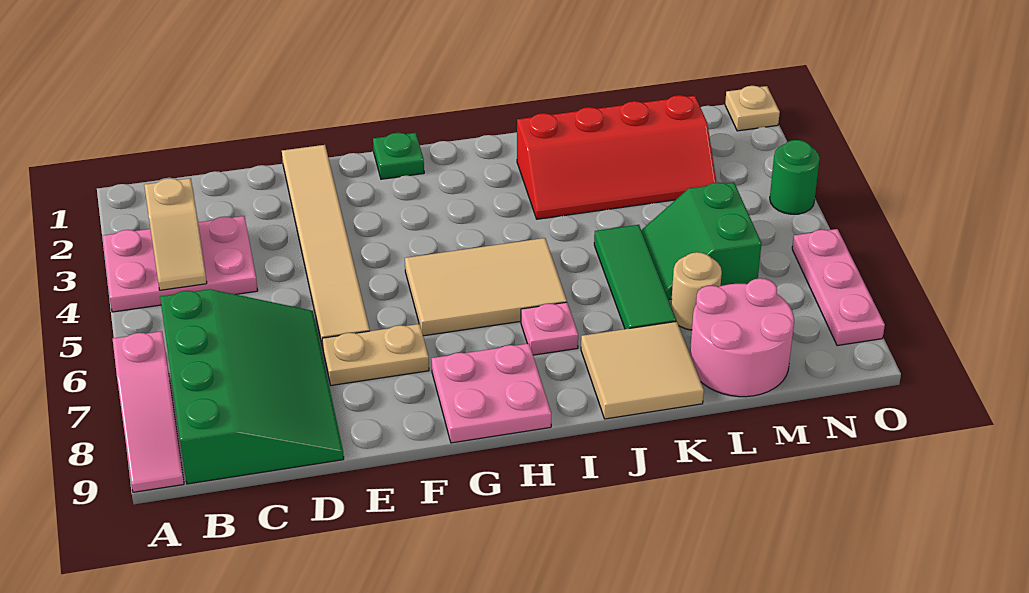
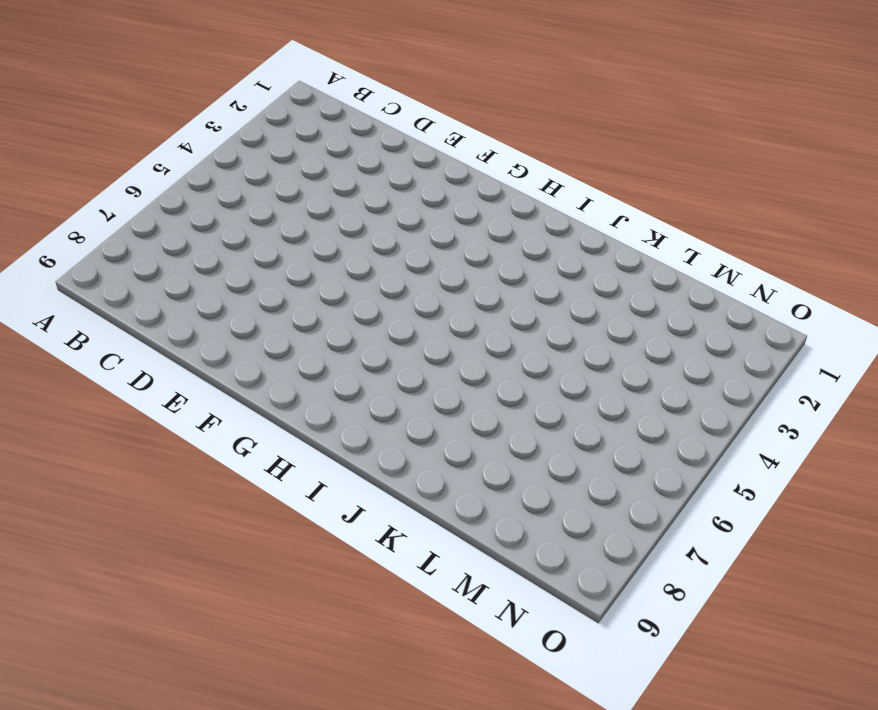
none -> pink 2x3 plate [103,216,258,312]
none -> pink 1x3 slope [113,331,184,492]
none -> green 3x4 slope [160,289,344,484]

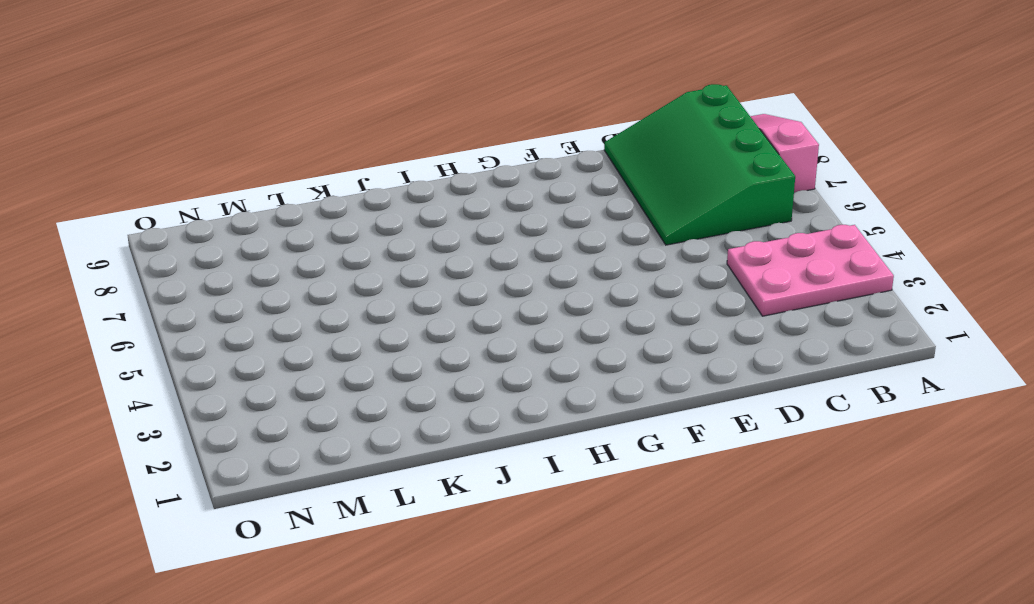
none -> tan 1x6 tile [282,145,370,348]
none -> tan 1x2 plate [322,324,429,385]
none -> green 1x1 plate [373,133,424,179]

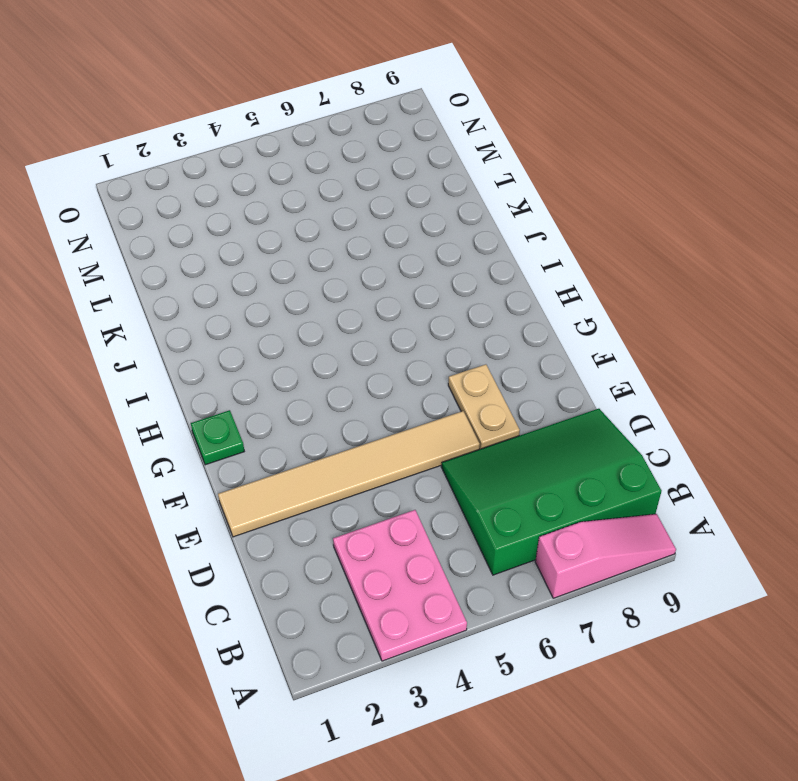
none -> tan 2x3 tile [405,238,567,336]
none -> pink 2x2 plate [431,344,551,443]
none -> pink 1x1 plate [521,302,578,355]

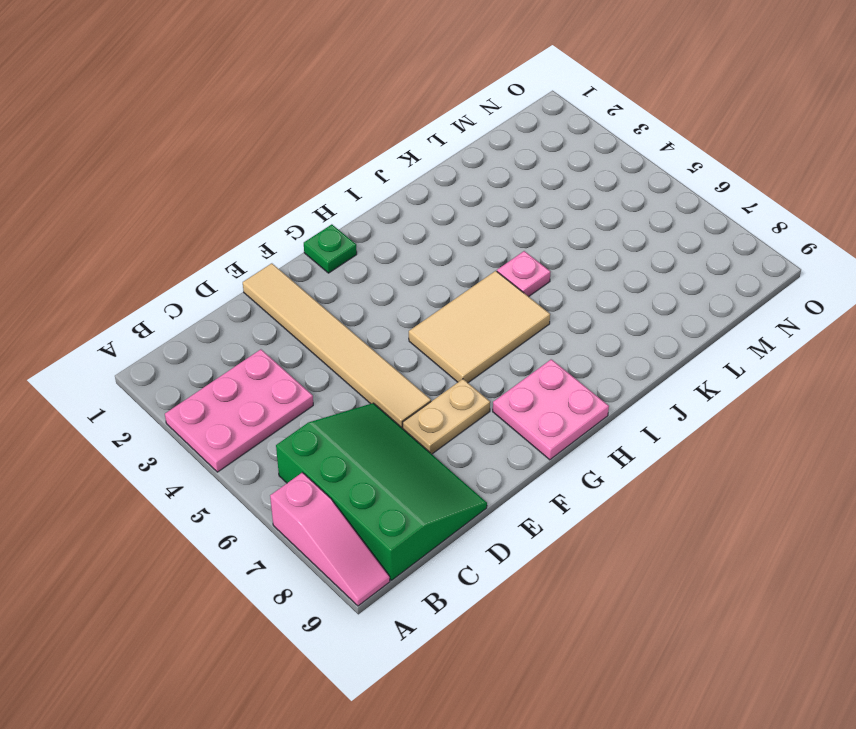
pink 1x1 plate [497,251,550,297] -> pink 1x1 plate moved to [521,302,578,355]
none -> red 2x4 slope [517,95,717,219]
none -> tan 2x2 tile [581,321,704,419]
none -> green 1x3 tile [594,225,676,329]

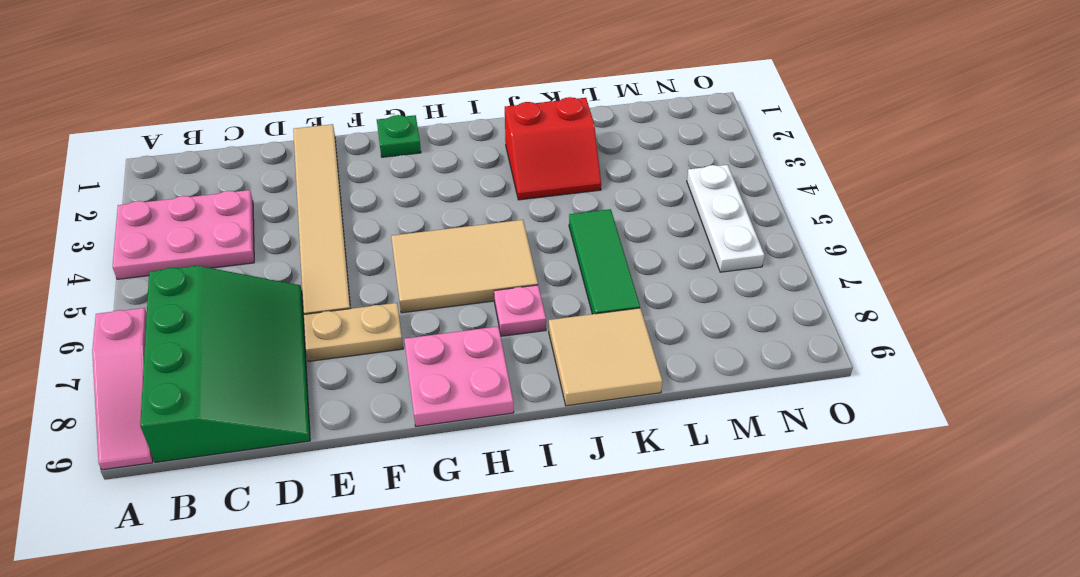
red 2x2 slope [505,97,601,200] -> red 2x4 slope [517,95,717,219]
white 1x3 plate [687,165,764,272] -> none
none -> green 2x2 slope [641,182,762,300]
none -> tan 1x1 round brick [671,252,722,330]
none -> pink 2x2 round brick [690,278,794,397]

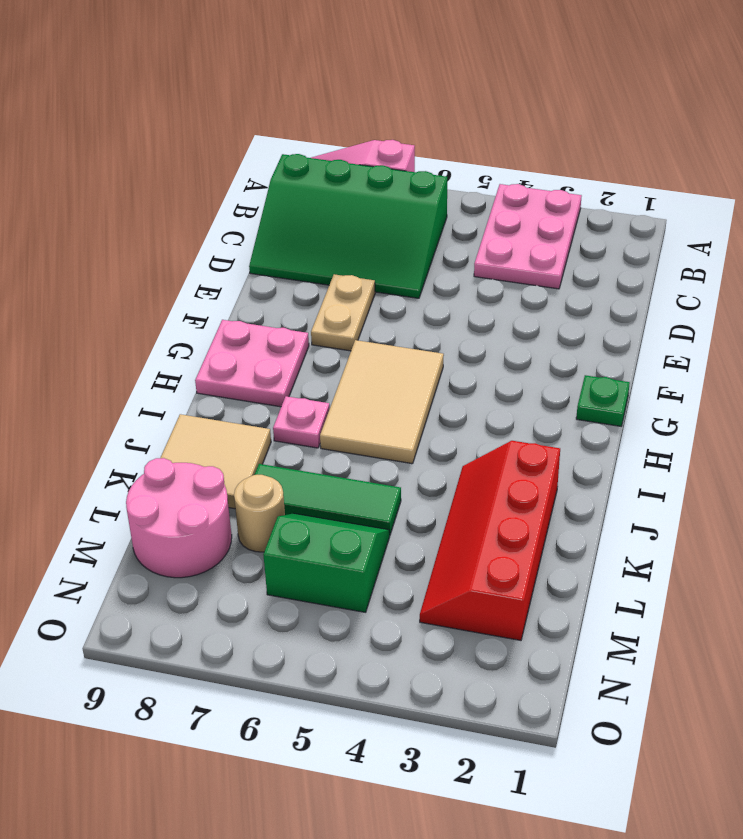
none -> tan 1x6 tile [282,145,370,348]
none -> tan 1x1 plate [725,86,780,131]
none -> green 1x1 round brick [770,140,820,214]

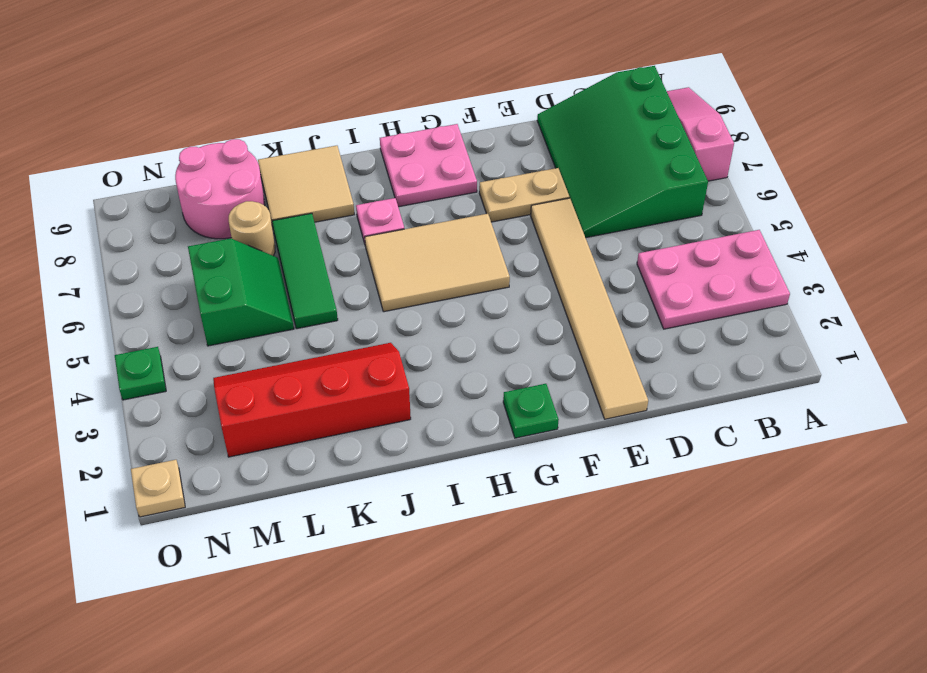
green 1x1 plate [115,347,166,400] -> green 1x1 round brick [770,140,820,214]
none -> pink 1x3 plate [792,229,885,346]
none -> tan 1x2 slope [144,178,207,290]

